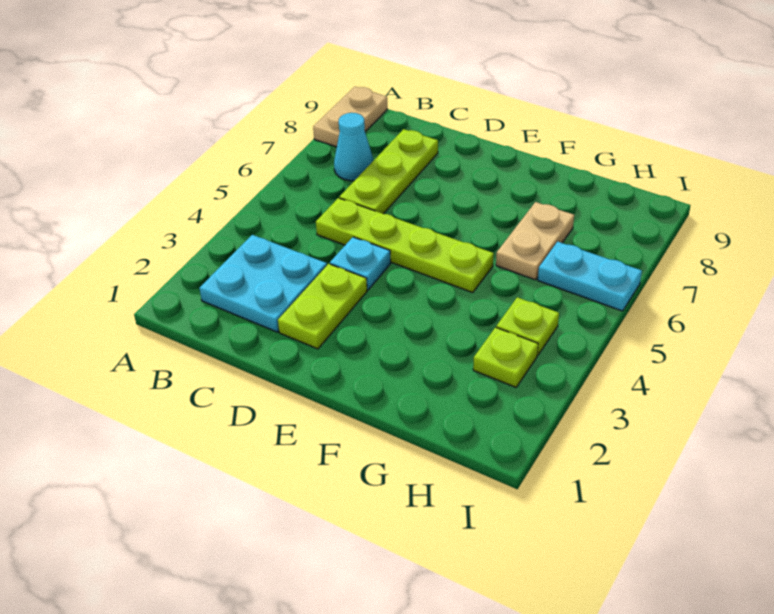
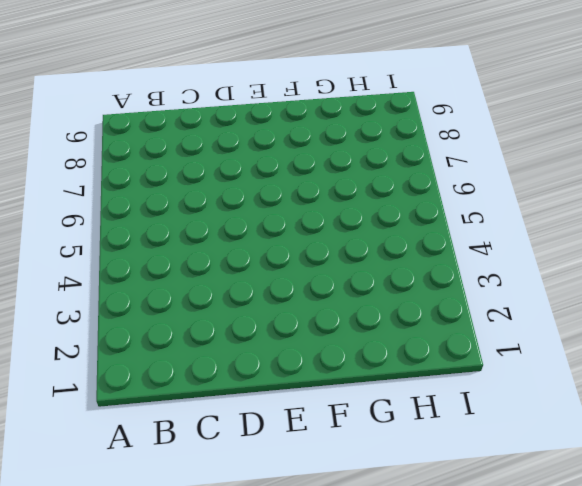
none -> tan 1x2 plate [313,87,387,147]
none -> cyan 2x2 plate [199,235,327,332]

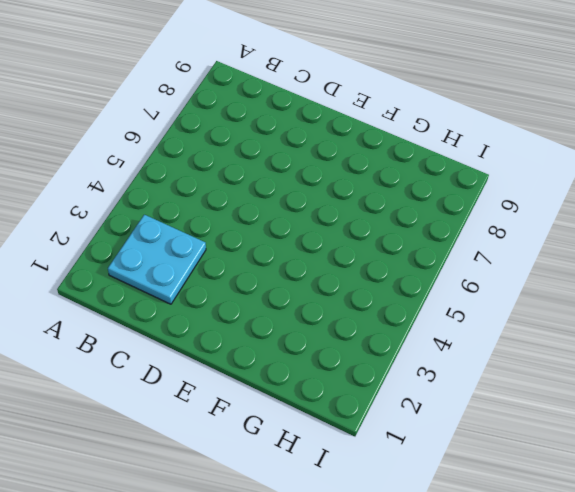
none -> tan 1x2 plate [313,87,387,147]
none -> cyan 1x1 cone [334,113,374,181]

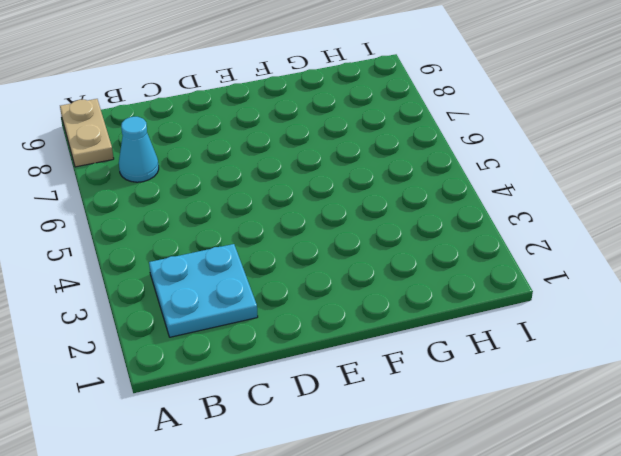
none -> lime 1x4 plate [316,198,494,293]
none -> lime 1x3 plate [339,129,438,214]

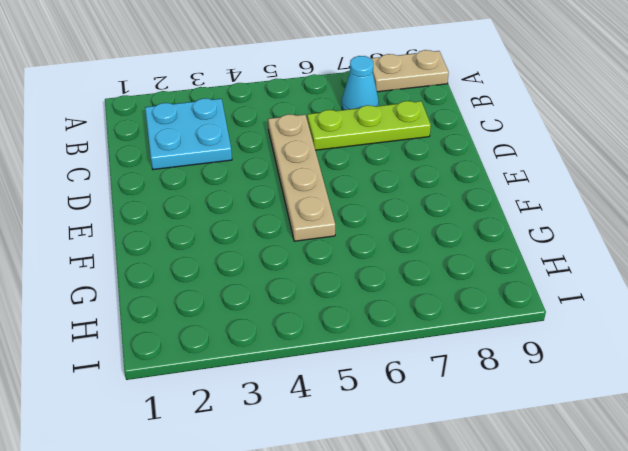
tan 1x4 plate [268,114,335,241] -> lime 1x4 plate [316,198,494,293]
none -> lime 1x2 plate [278,264,367,349]
none -> cyan 1x1 plate [330,237,391,290]

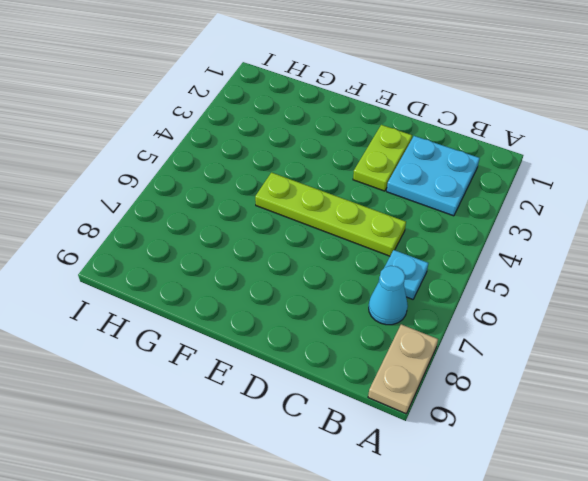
cyan 1x1 plate [379,250,428,299] -> cyan 1x1 plate moved to [330,237,391,290]
none -> lime 1x3 plate [339,129,438,214]
none -> tan 1x2 plate [496,202,574,280]

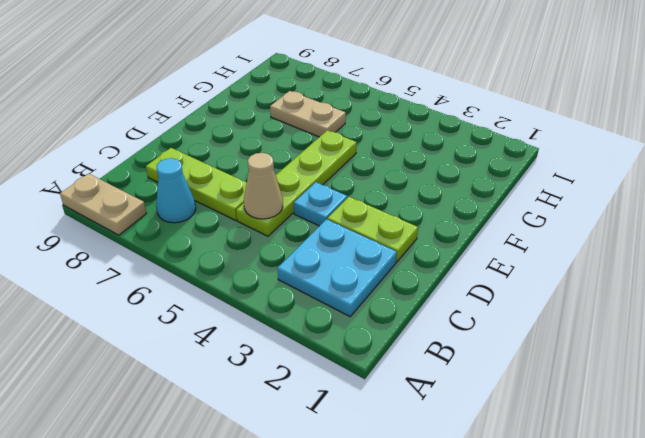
tan 1x1 cone [244,153,283,219] -> none
none -> lime 1x1 plate [473,327,538,387]
none -> lime 1x1 plate [496,297,559,355]

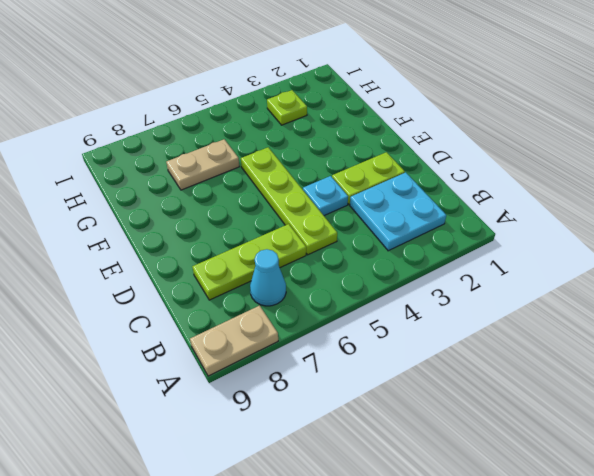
none -> lime 1x1 plate [496,297,559,355]
none -> cyan 1x2 plate [538,242,642,311]

